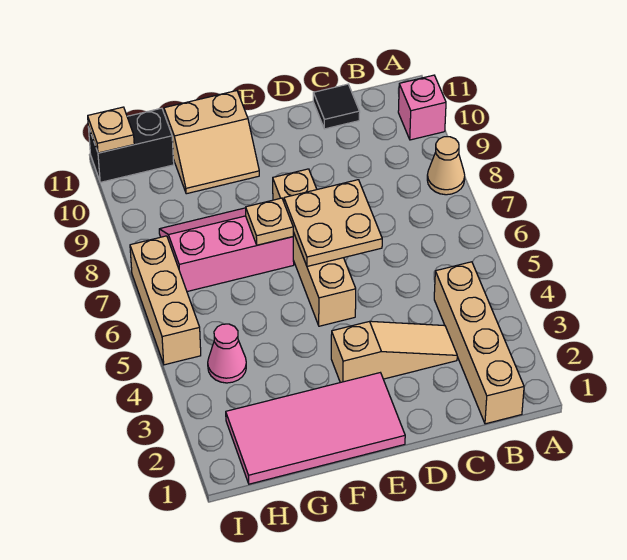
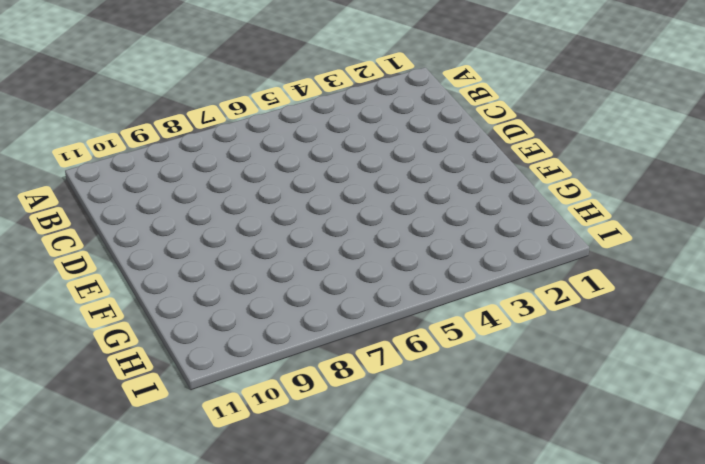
none -> tan 1x1 cone [427,137,465,195]
none -> pink 1x1 brick [398,75,446,140]
none -> tan 1x4 brick [434,262,524,424]

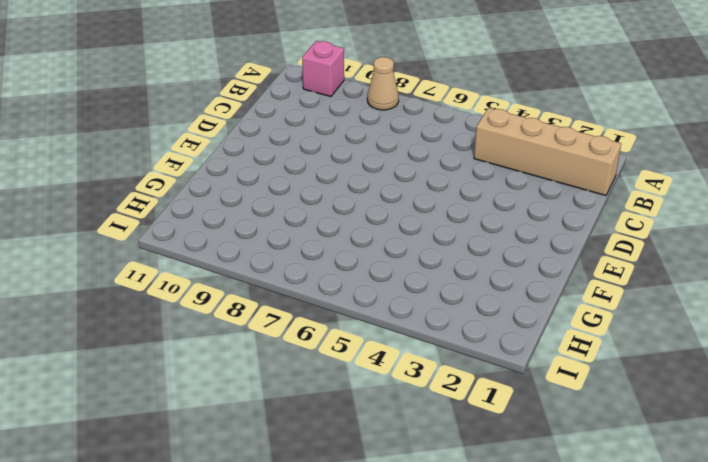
none -> tan 1x3 slope [331,321,457,383]
none -> black 1x1 tile [313,84,360,129]
none -> pink 2x4 tile [226,373,405,484]

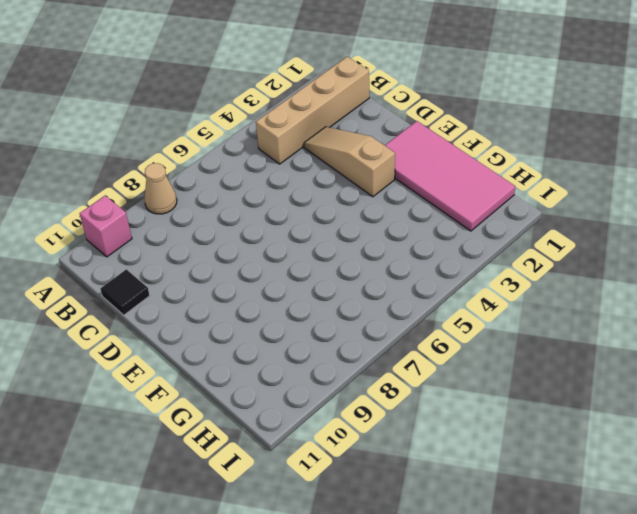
none -> tan 1x4 brick [273,169,356,326]
none -> pink 2x3 slope [159,208,294,291]
none -> tan 2x2 slope [164,91,259,194]

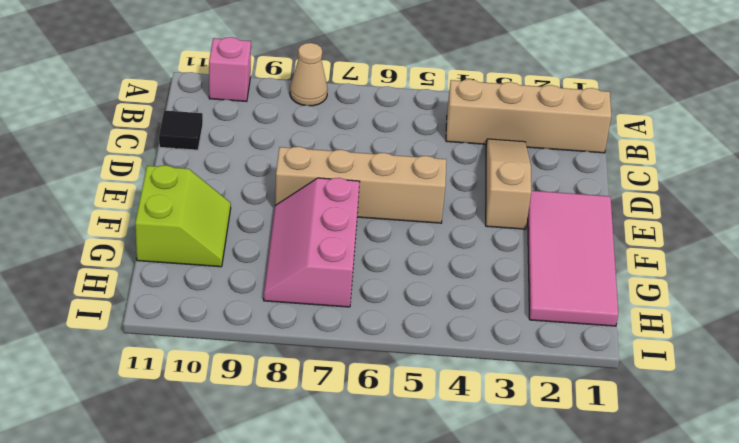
lime 2x2 slope [135,165,231,267] -> tan 2x2 slope [164,91,259,194]
none -> pink 1x1 cone [208,324,246,383]
none -> black 1x2 brick [88,108,174,182]
none -> tan 1x3 brick [130,236,201,365]

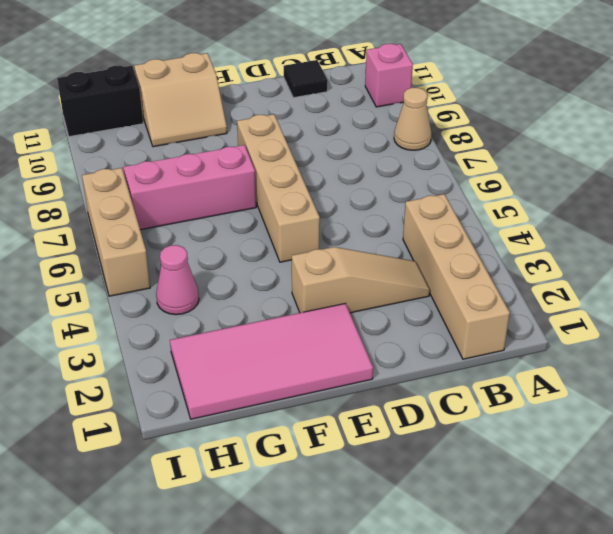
none -> tan 2x2 plate [284,180,382,266]
none -> tan 1x1 plate [246,198,293,245]
none -> tan 1x1 plate [88,107,134,153]

